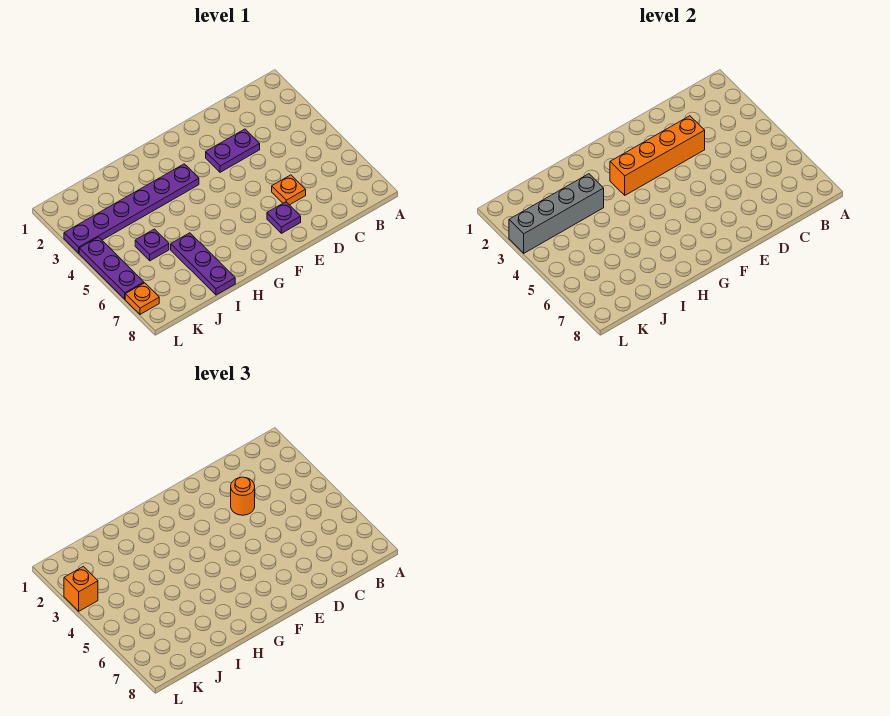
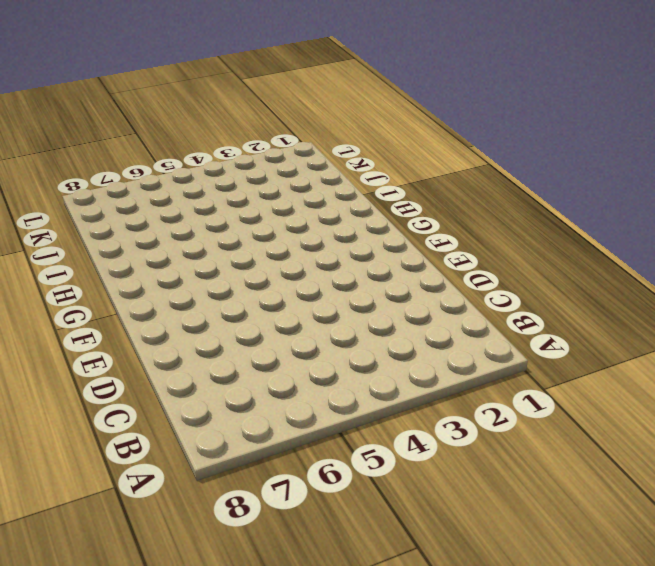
none -> purple 1x2 plate [206,129,260,172]
none -> orange 1x1 plate [272,175,306,205]
none -> purple 1x1 plate [267,202,301,233]

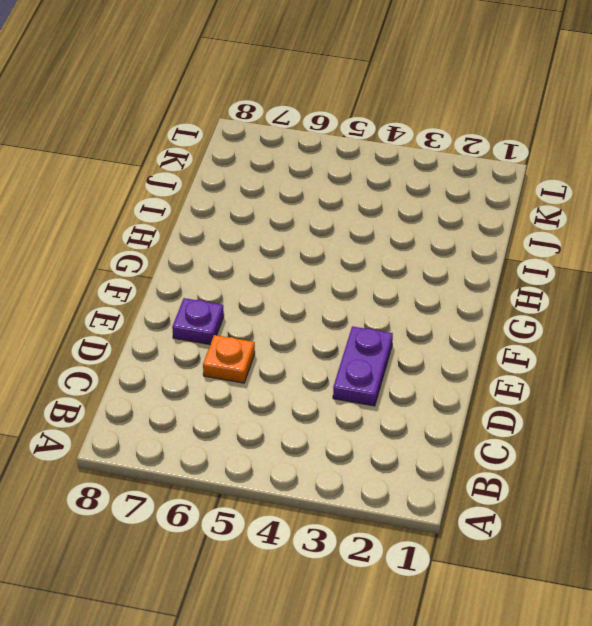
none -> purple 1x6 plate [64,164,199,253]
none -> purple 1x3 plate [171,233,235,295]
none -> purple 1x1 plate [135,229,169,261]

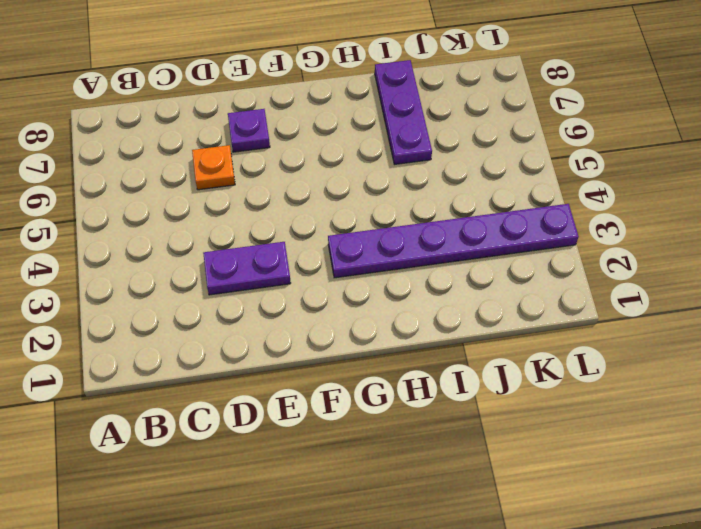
none -> purple 1x1 plate [135,229,169,261]
none -> purple 1x3 plate [79,237,144,299]
none -> orange 1x1 plate [125,283,159,314]

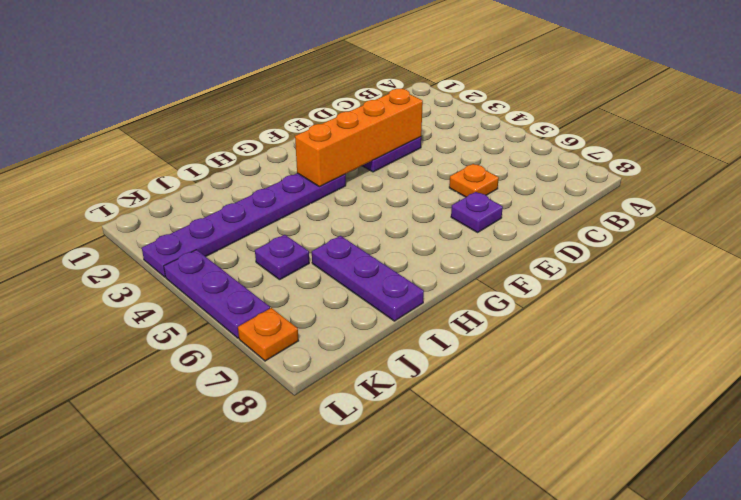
none -> grey 1x4 brick [509,174,604,253]
none -> orange 1x1 round brick [231,477,255,515]
none -> orange 1x1 brick [64,566,98,611]

